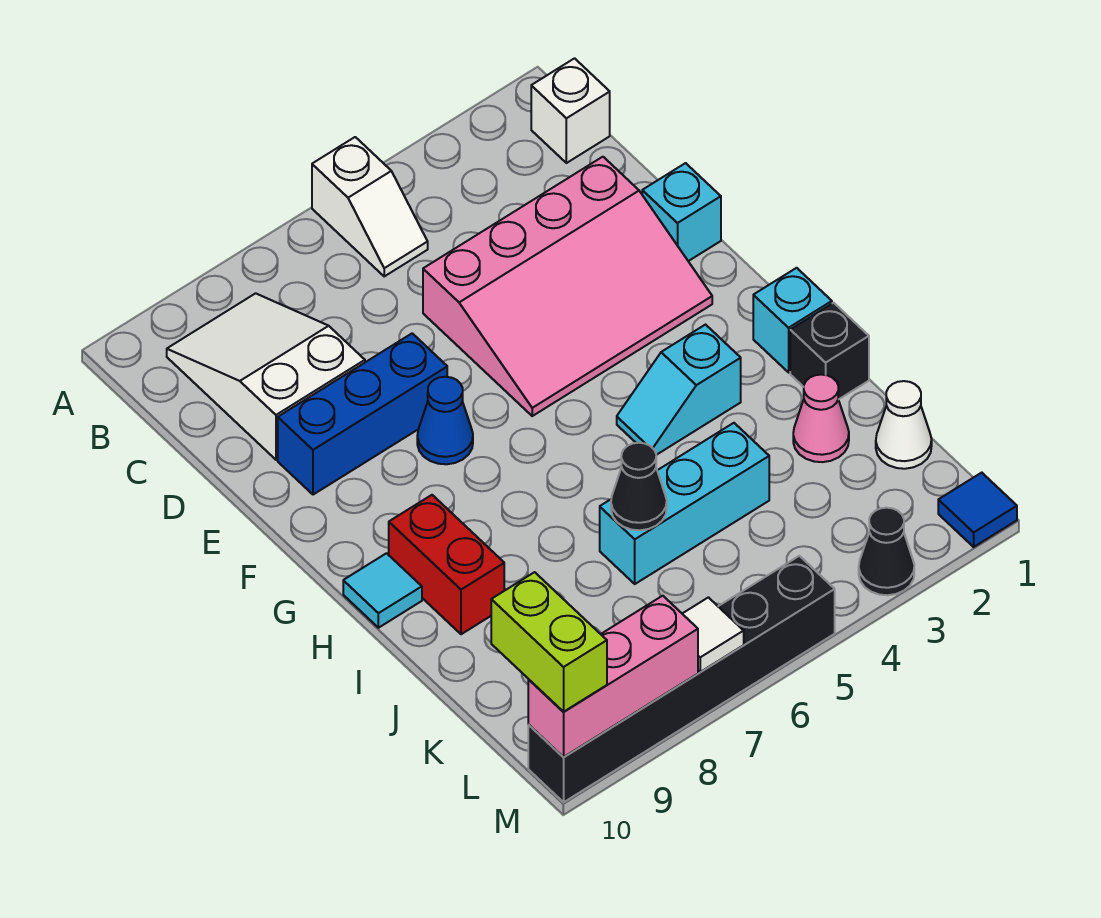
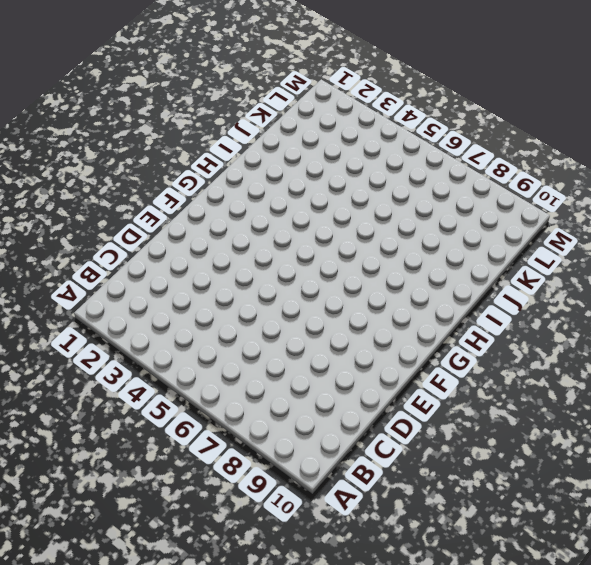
none -> white 1x2 slope [312,137,428,276]
none -> white 1x1 brick [531,58,610,163]
none -> white 2x3 slope [167,293,365,460]

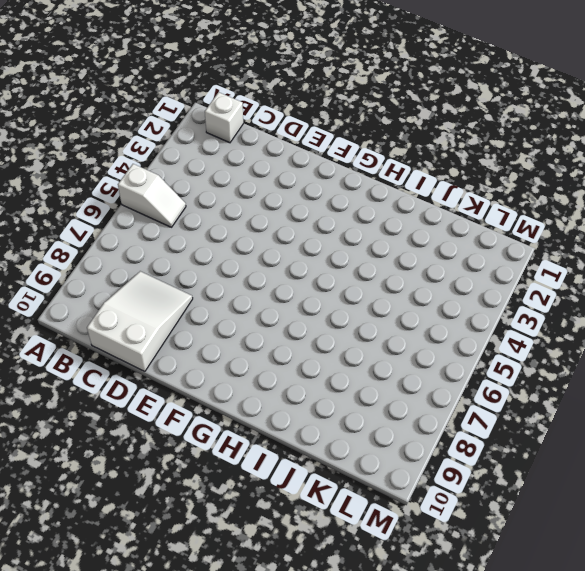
white 2x3 slope [87,271,193,371] -> white 2x3 slope turned to [167,293,365,460]
none -> pink 3x4 slope [423,157,712,416]
none -> cyan 1x1 brick [642,163,721,261]
none -> blue 1x3 brick [278,333,447,495]

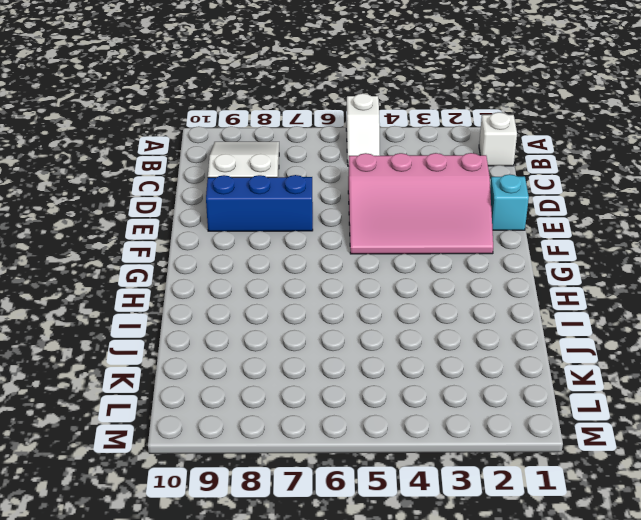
none -> blue 1x1 cone [417,377,473,464]
none -> cyan 1x1 brick [753,268,832,372]
none -> cyan 1x2 slope [617,325,741,455]

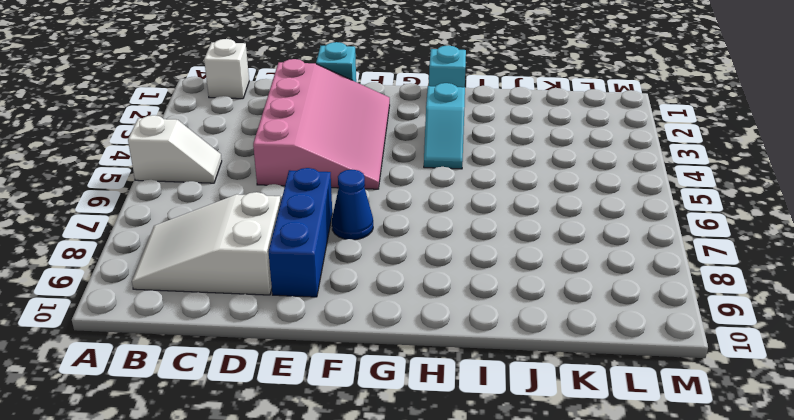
none -> red 1x2 brick [389,495,504,634]
none -> cyan 1x1 tile [343,553,422,628]
none -> black 1x1 brick [790,303,869,400]

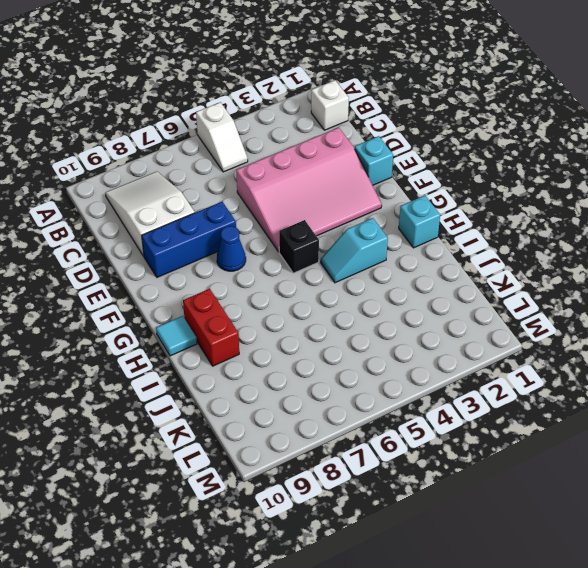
black 1x1 brick [279,220,319,273] -> black 1x1 brick moved to [790,303,869,400]
none -> pink 1x1 cone [793,375,849,462]
none -> cyan 1x3 brick [600,423,769,584]
none -> white 1x1 cone [876,381,932,469]

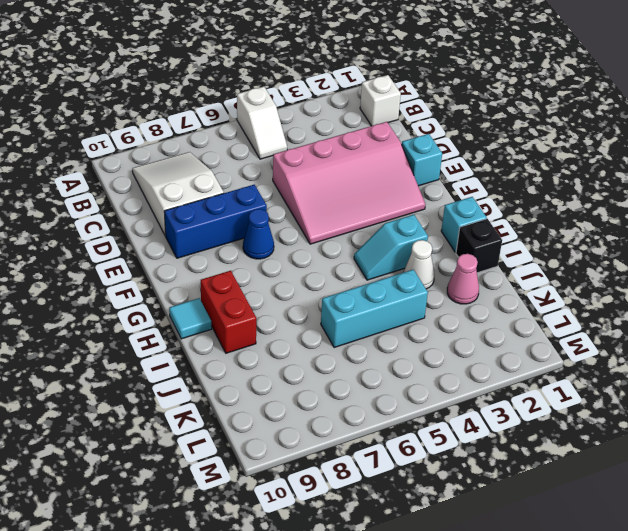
white 1x1 cone [403,240,434,289] -> white 1x1 cone moved to [876,381,932,469]
none -> blue 1x1 tile [938,473,1017,547]
none -> black 1x1 cone [859,508,914,595]
none -> black 1x6 brick [528,556,835,802]

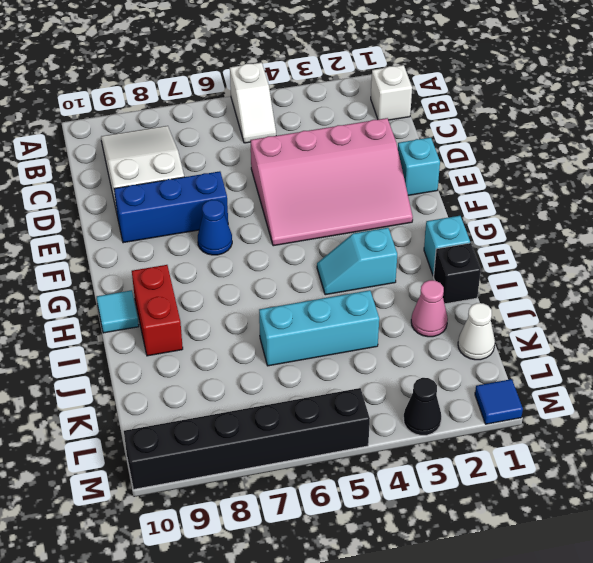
none -> black 1x1 cone [611,443,667,530]
none -> white 1x1 tile [682,597,744,672]
none -> pink 1x3 brick [528,596,698,757]

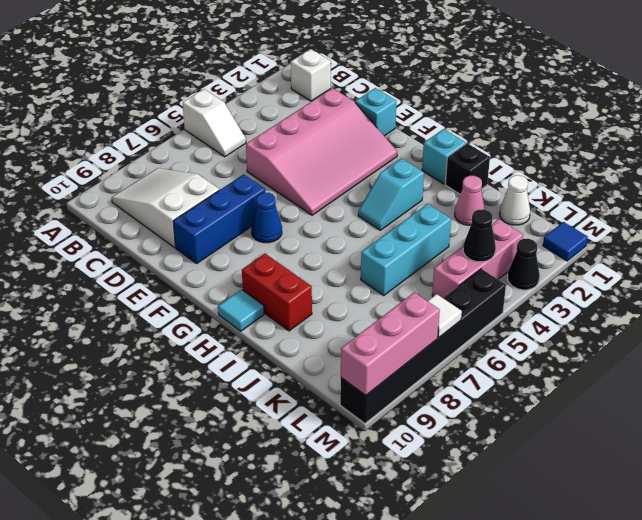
pink 1x3 brick [432,219,523,298] -> none
black 1x1 cone [463,209,496,262] -> black 1x1 cone moved to [611,443,667,530]
none -> lime 1x2 brick [491,572,607,712]

